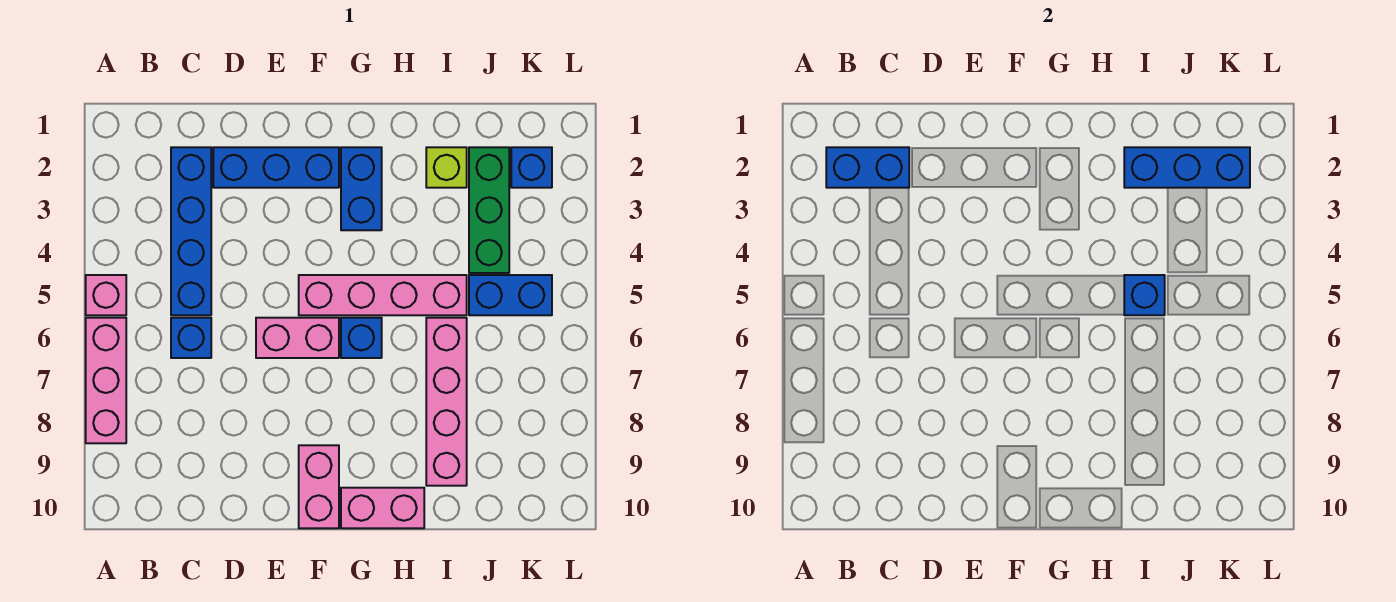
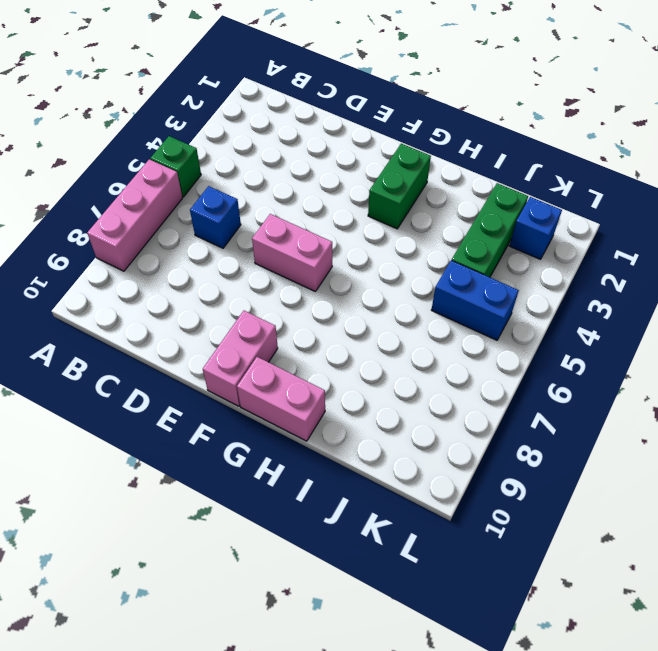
green 1x1 brick [150,136,201,197] -> pink 1x1 brick [86,275,126,315]
green 1x2 brick [368,144,431,229] -> blue 1x2 brick [341,147,382,230]
none -> blue 1x4 brick [171,147,211,315]
none -> blue 1x3 brick [213,147,339,188]
none -> pink 1x4 brick [299,275,467,315]

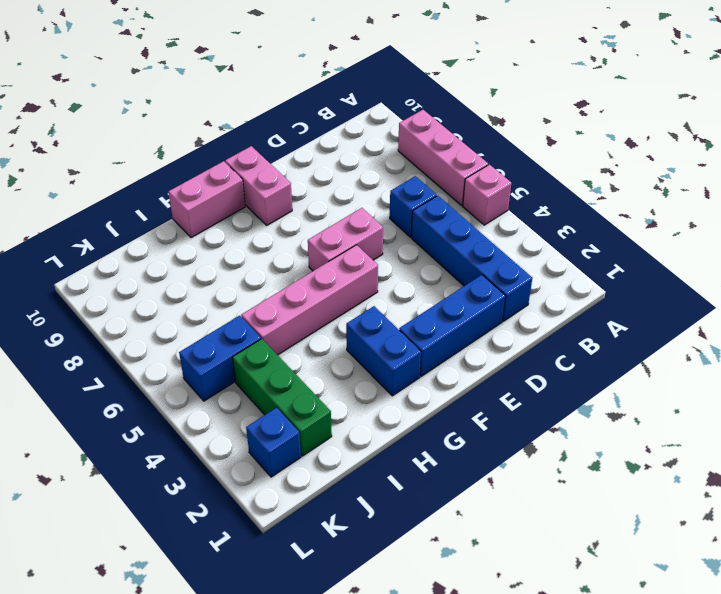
none -> blue 1x1 brick [341,318,382,358]
none -> lime 1x1 brick [426,147,467,188]
none -> pink 1x4 brick [426,318,467,486]

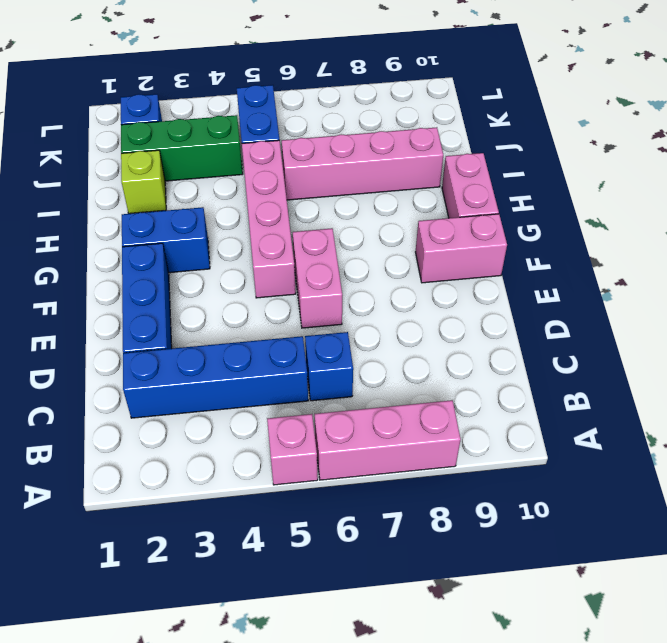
none -> blue 1x1 brick [341,318,382,358]
none -> blue 1x2 brick [826,147,909,188]
none -> blue 1x3 brick [1124,147,1250,188]

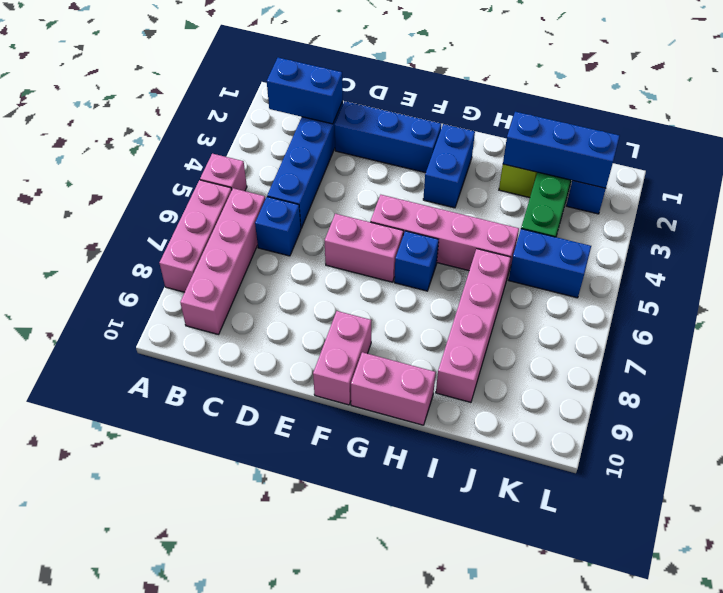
pink 1x4 brick [180,188,265,335] -> none
none -> blue 1x1 brick [1124,275,1165,315]

